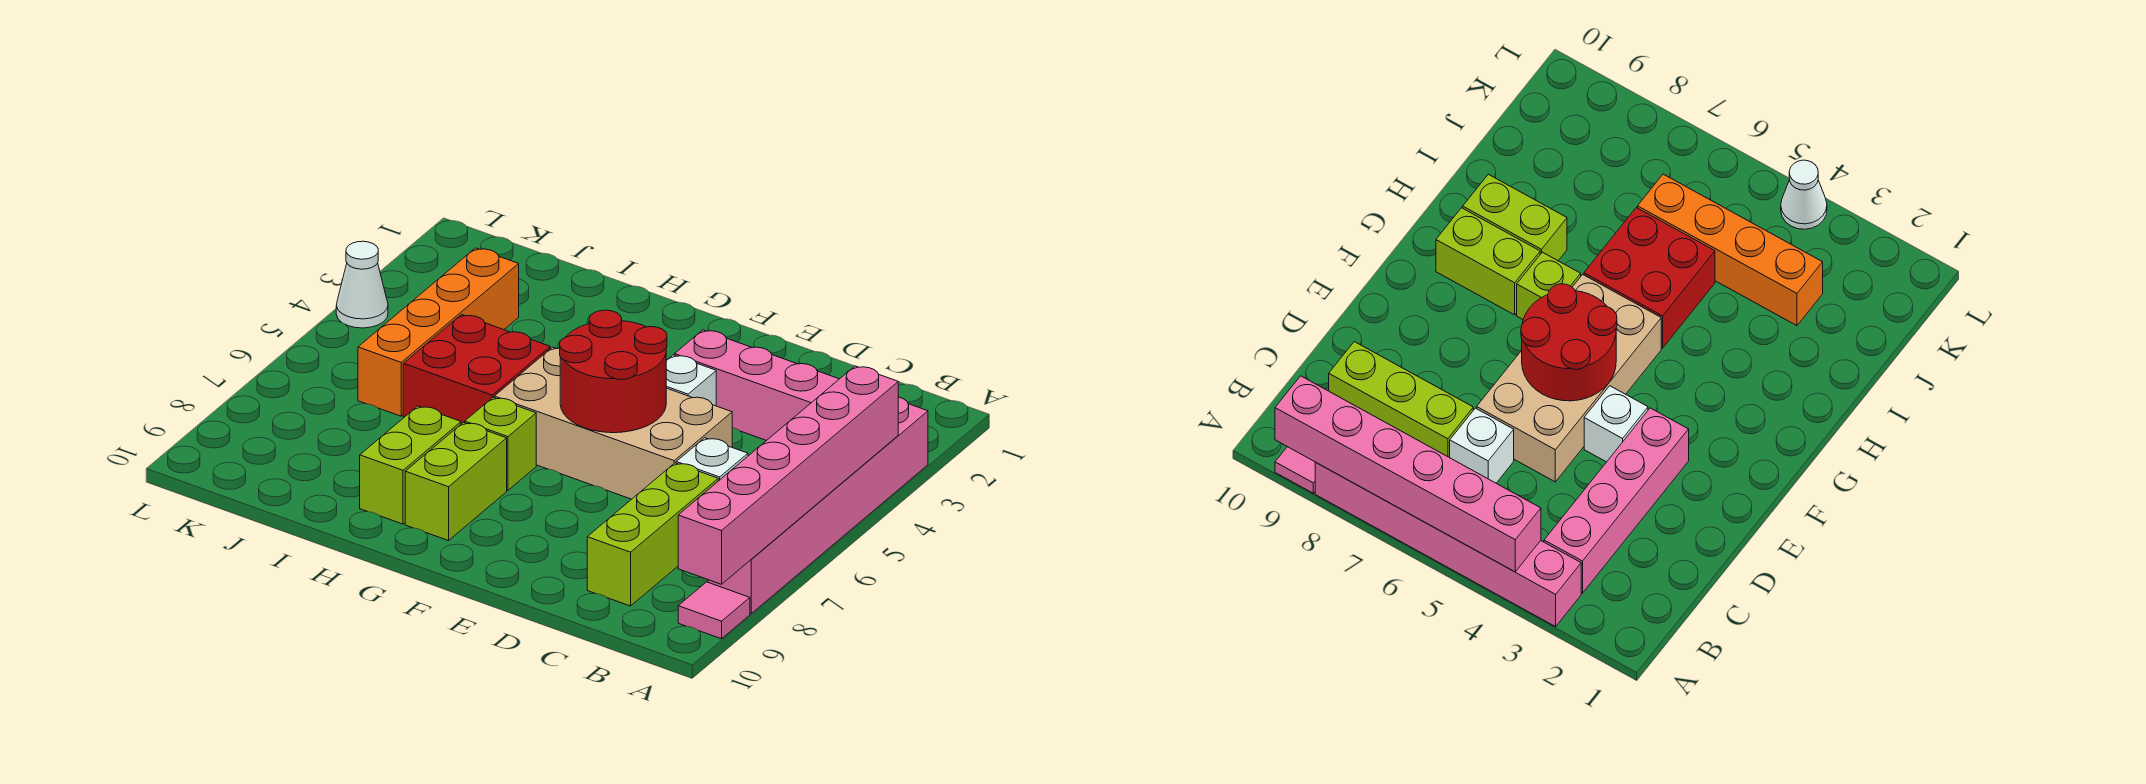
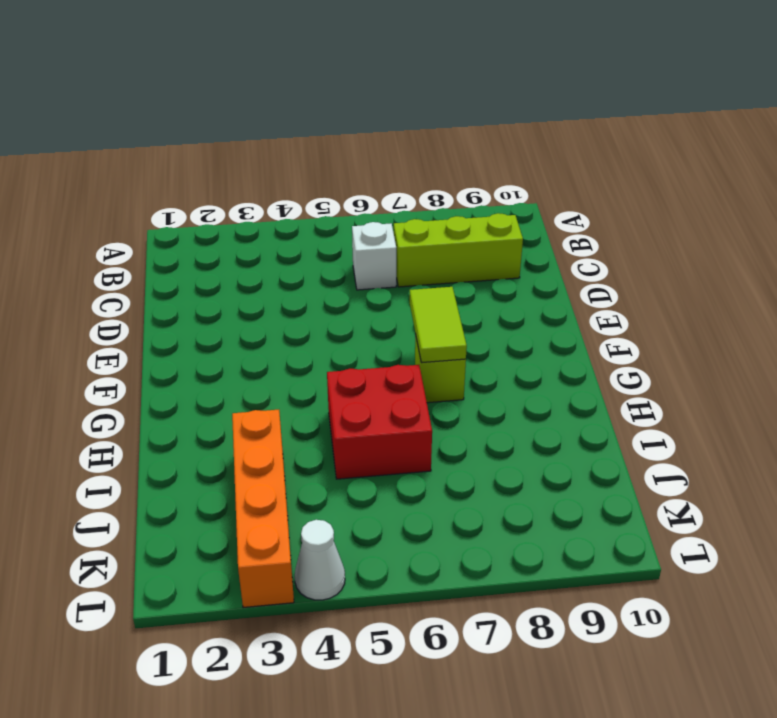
lime 1x2 tile [410,287,467,363] -> none
orange 1x4 brick [232,410,294,608] -> orange 1x4 brick turned to [358,248,519,416]
none -> pink 1x6 brick [708,397,928,614]
none -> pink 1x1 tile [678,582,750,639]
none -> pink 1x4 brick [675,330,839,441]

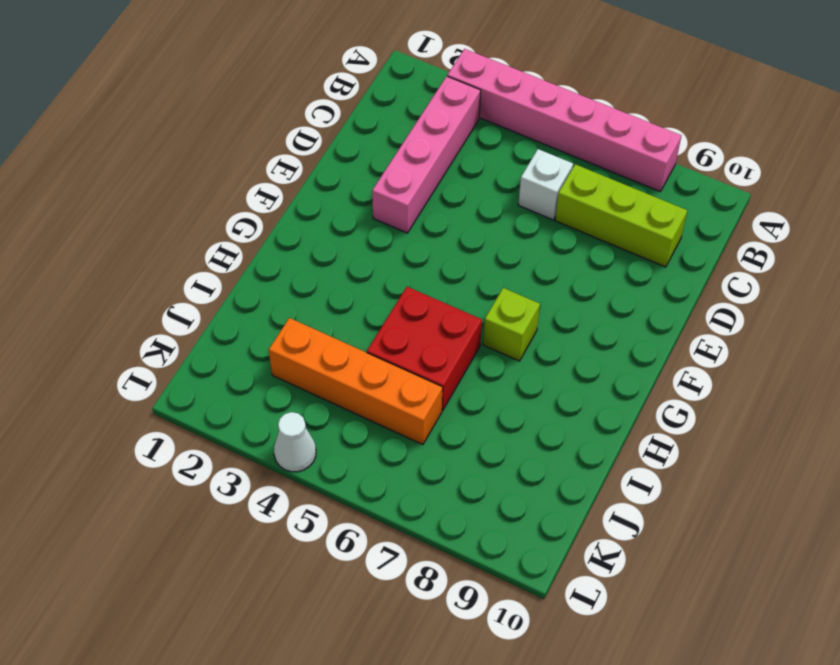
none -> pink 1x1 tile [678,582,750,639]
none -> tan 2x4 brick [494,347,732,499]
none -> white 1x1 brick [666,355,716,406]

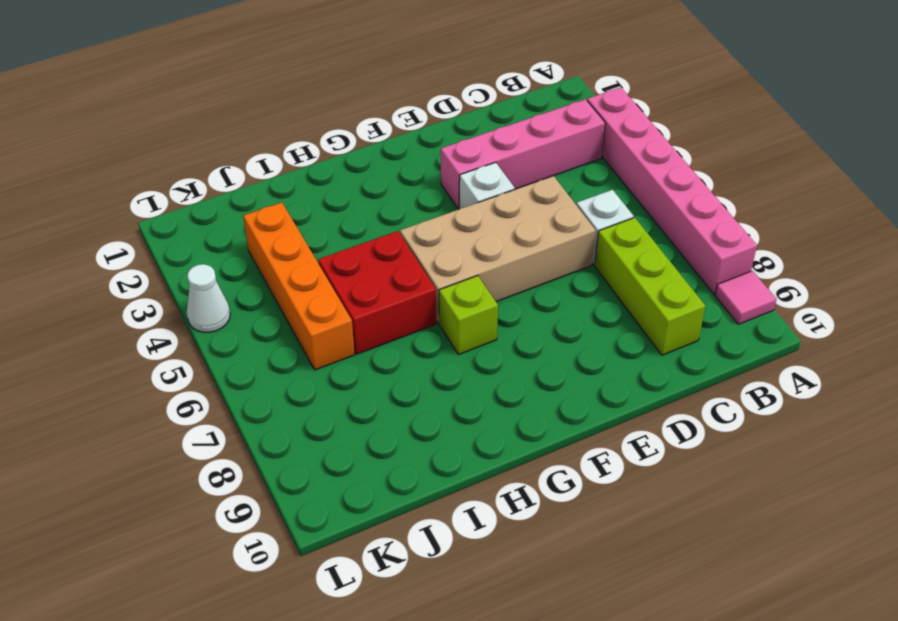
none -> lime 1x2 brick [405,422,507,541]
none -> lime 1x2 brick [360,406,461,524]
none -> pink 1x6 brick [678,366,898,584]

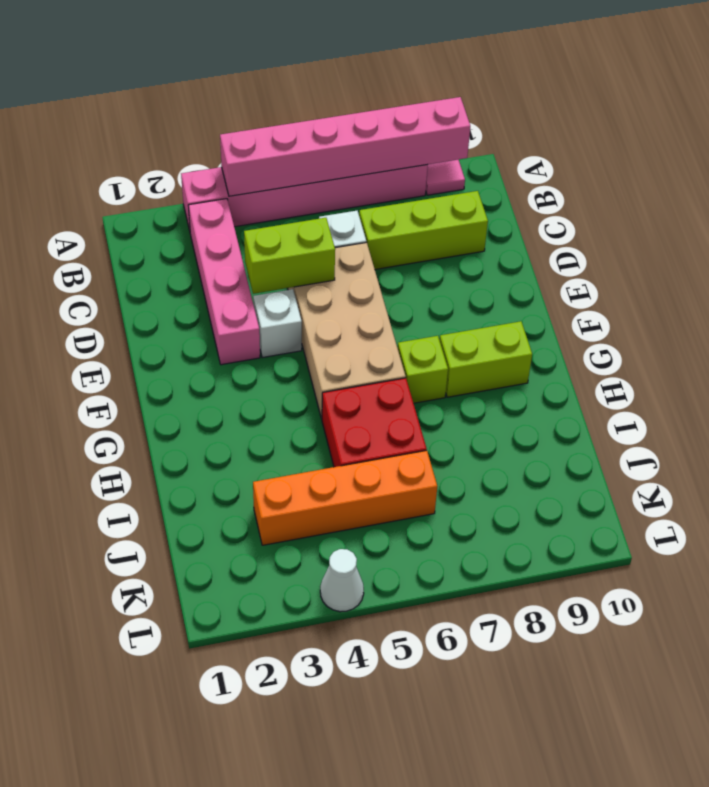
lime 1x2 brick [244,218,335,294] -> lime 1x2 brick moved to [360,406,461,524]
none -> red 2x2 round brick [560,310,667,433]

